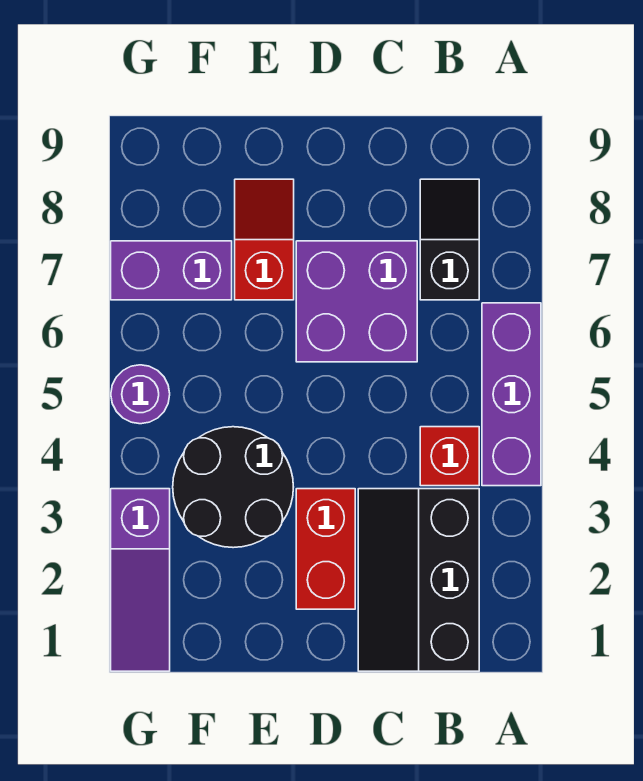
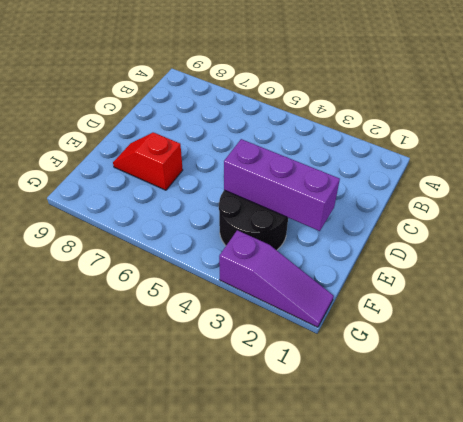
purple 1x3 brick [224,139,340,231] -> purple 1x3 brick moved to [482,303,541,486]
none -> black 2x3 slope [358,489,479,671]
none -> red 1x1 brick [420,427,479,486]

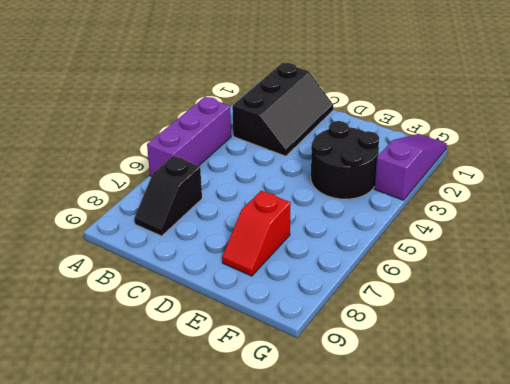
none -> red 1x1 brick [420,427,479,486]
none -> purple 2x2 brick [296,241,417,362]

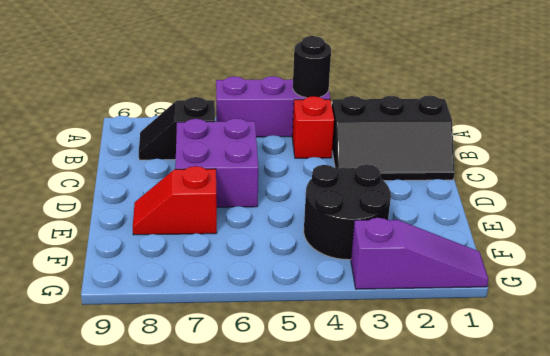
black 1x1 round brick [293,36,331,98] -> none
none -> red 1x2 brick [296,489,355,609]
none -> purple 1x2 brick [111,241,232,300]

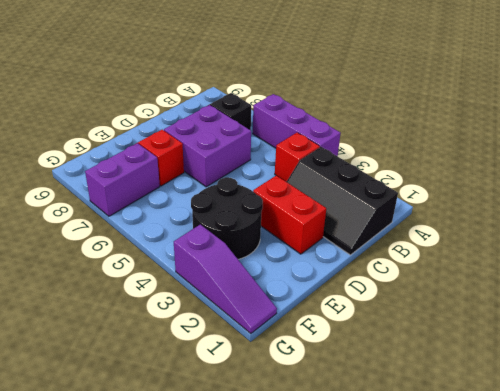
none -> purple 1x1 round brick [111,365,170,424]

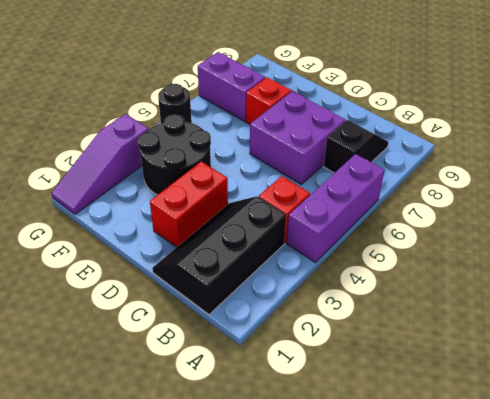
black 1x1 round brick [158,84,192,123] -> purple 1x1 round brick [111,365,170,424]

